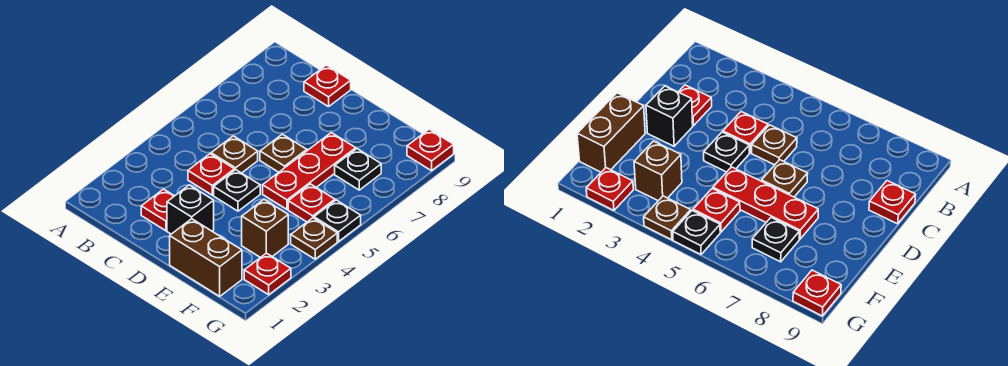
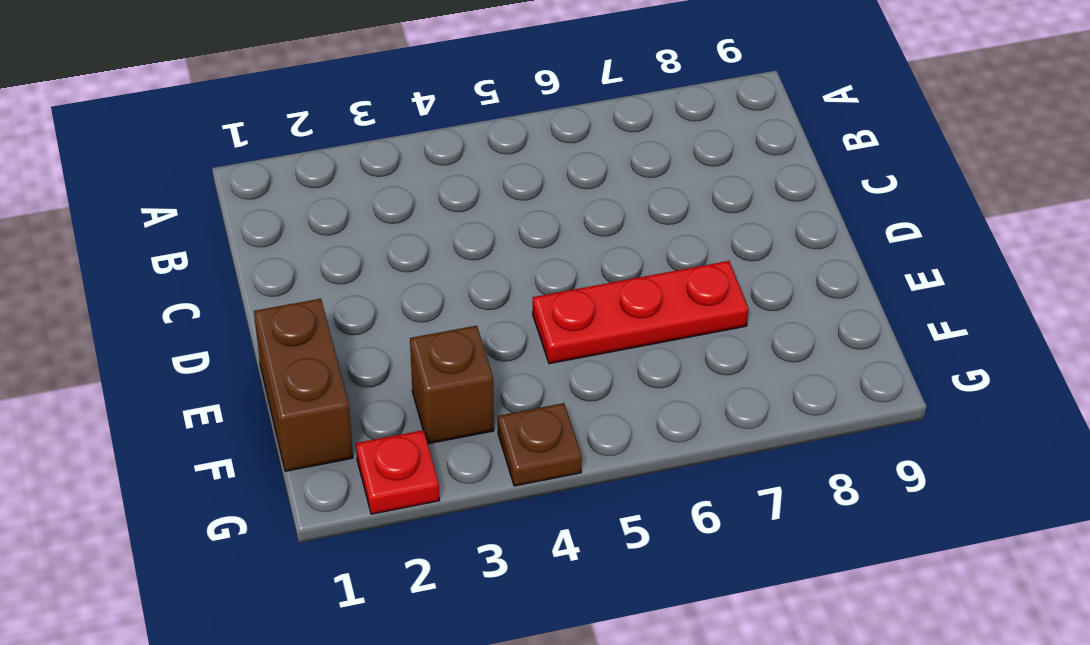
none -> red 1x1 plate [141,189,174,231]
none -> red 1x1 plate [188,154,235,195]
none -> brown 1x1 plate [211,136,258,173]

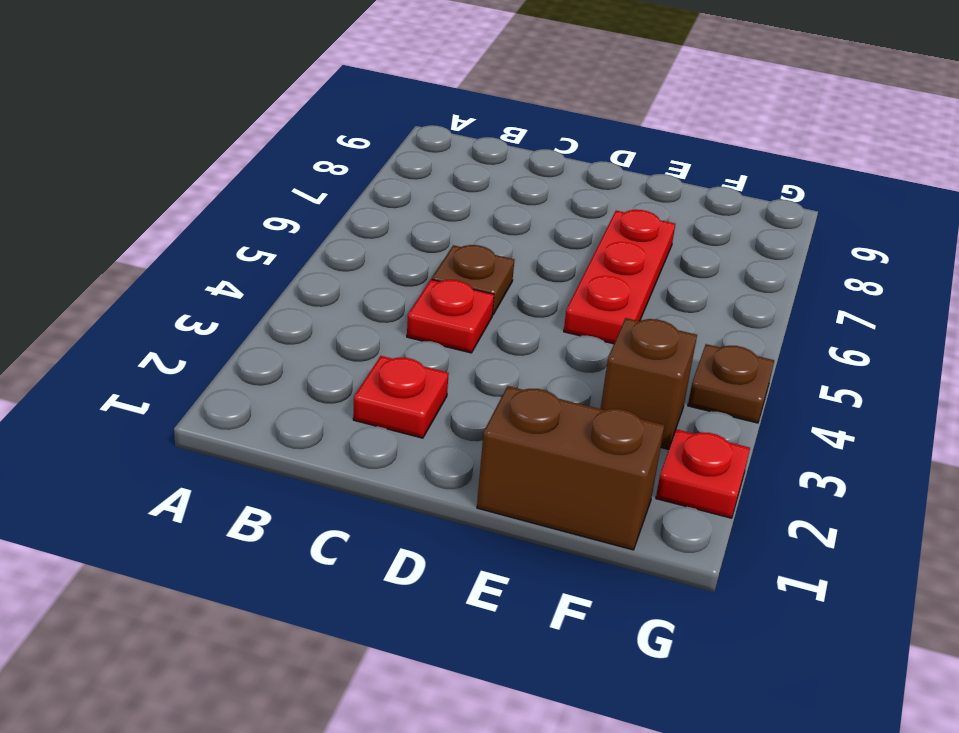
none -> red 1x1 plate [304,65,351,107]
none -> black 1x1 brick [167,185,214,234]
none -> black 1x1 plate [214,170,260,211]

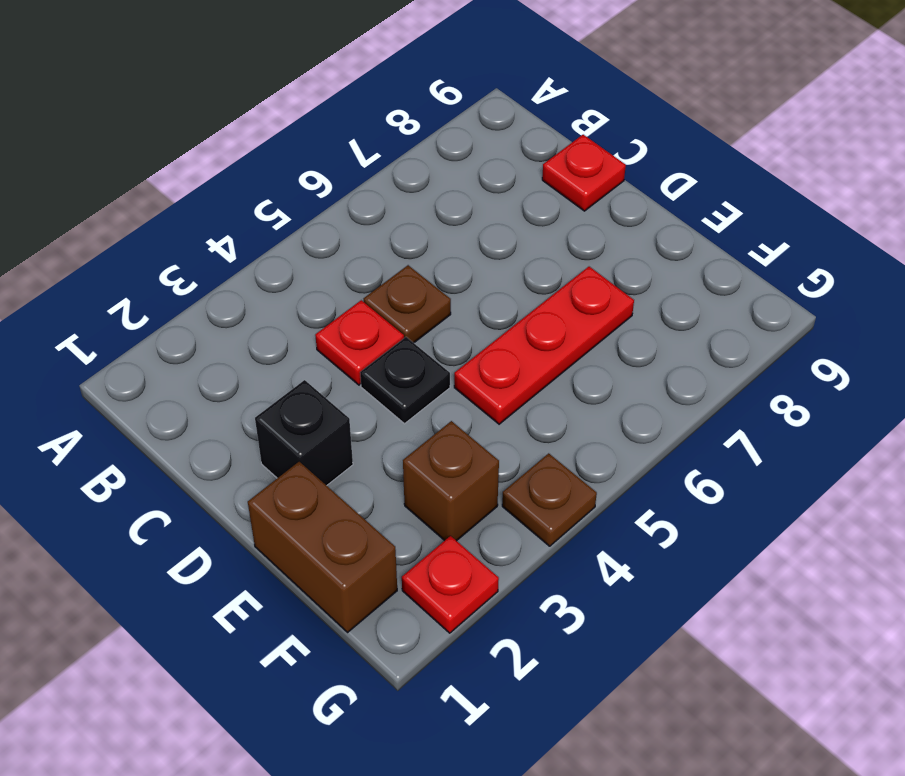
none -> red 1x1 plate [141,189,174,231]
none -> brown 1x1 plate [260,134,307,172]
none -> red 1x1 plate [288,184,335,222]

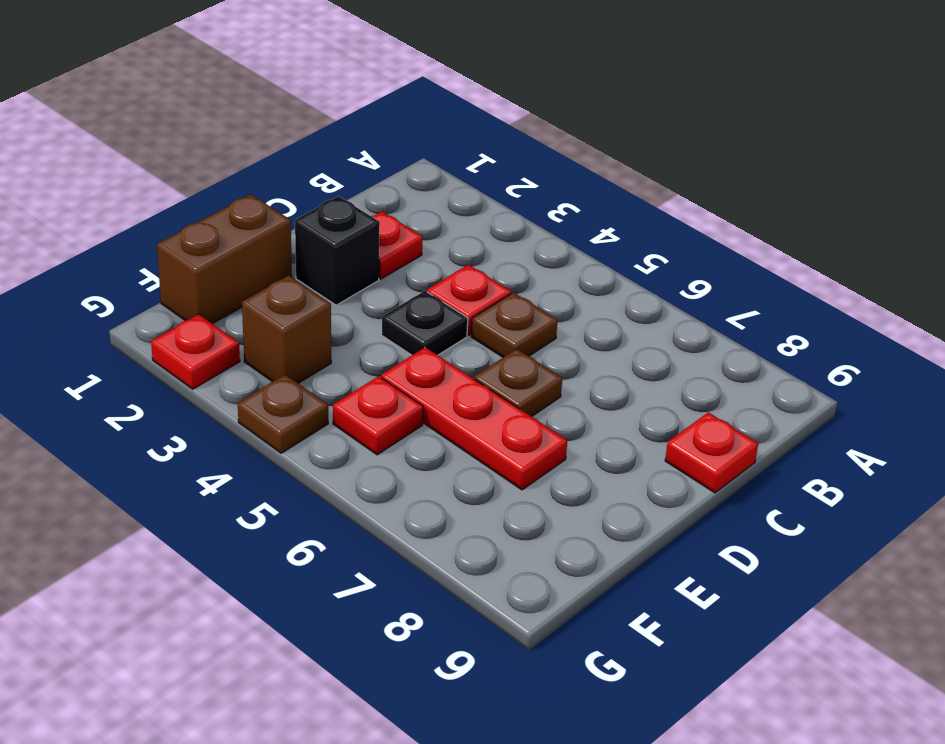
none -> black 1x1 plate [335,149,381,190]
none -> black 1x1 plate [314,200,361,242]
none -> red 1x1 plate [407,129,454,171]

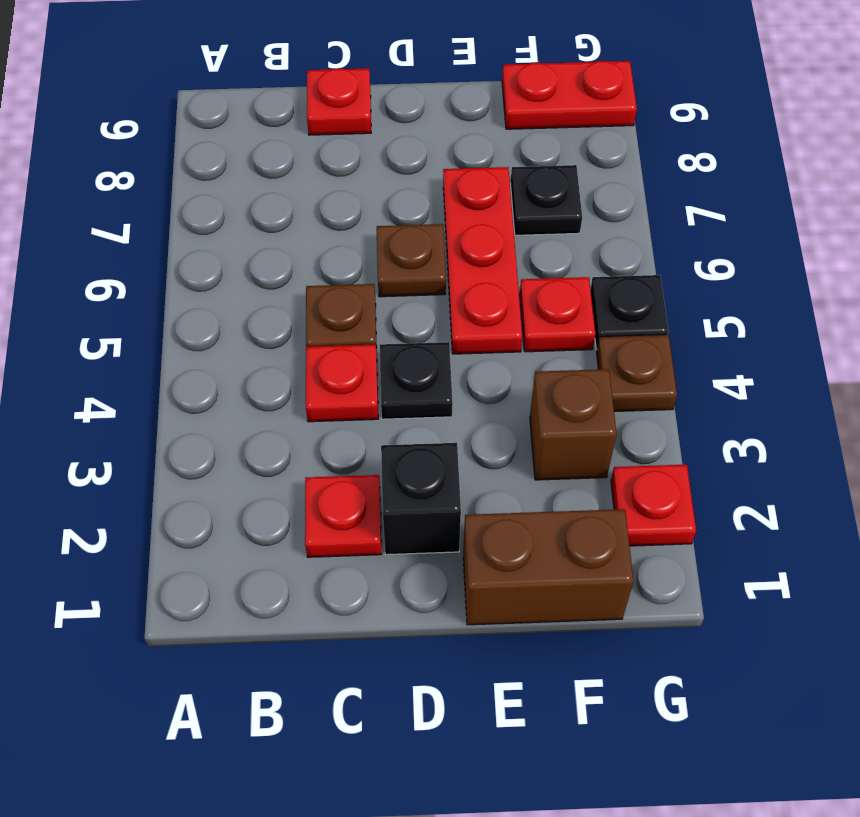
red 1x2 plate [502,61,637,129] -> red 1x1 plate [407,129,454,171]

